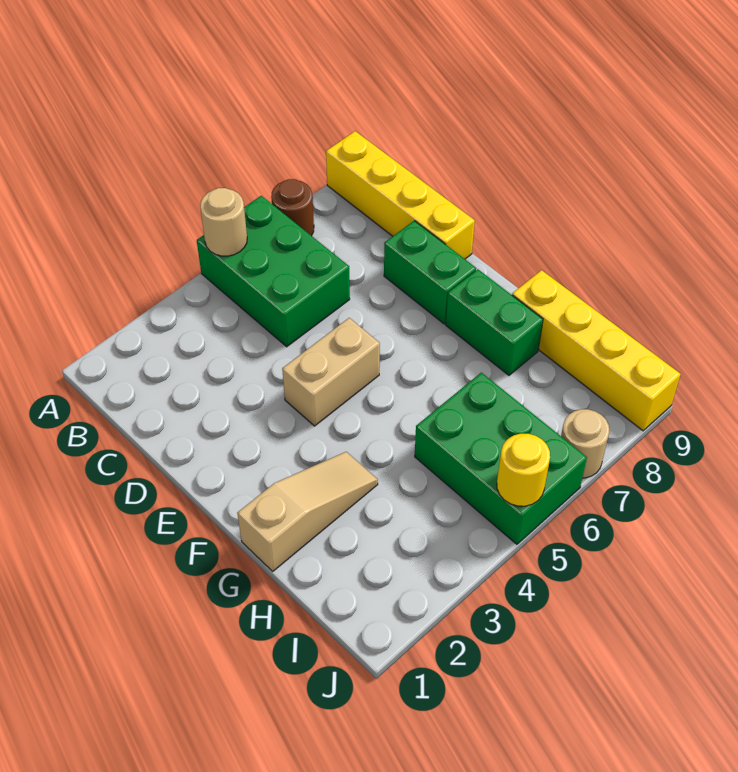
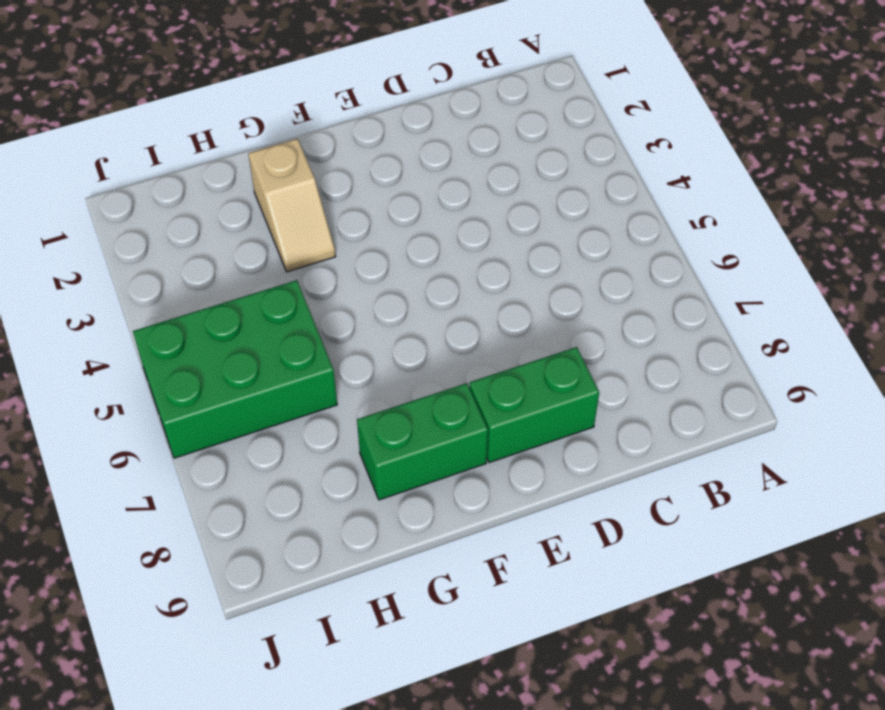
tan 1x2 slope [248,139,336,272] -> tan 1x3 slope [237,452,378,571]
none -> green 2x3 brick [197,196,350,347]
none -> brown 1x1 round brick [271,179,314,236]
none -> yellow 1x4 brick [326,131,475,259]

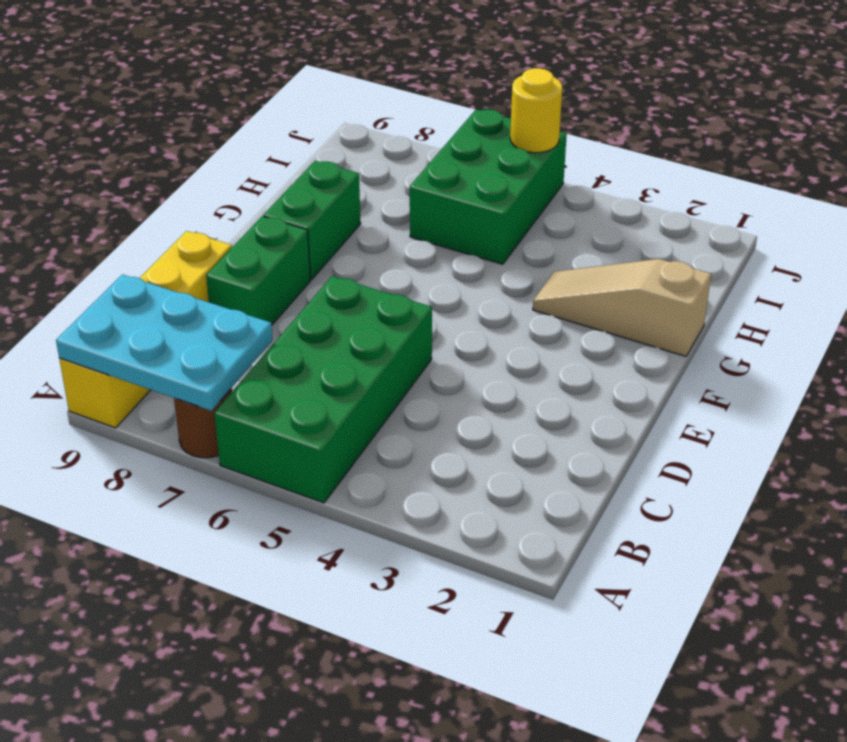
green 2x4 brick [214,276,432,503] -> green 2x3 brick [197,196,350,347]
cyan 2x3 plate [56,275,273,411] -> none
none -> tan 1x2 brick [282,318,380,426]
none -> yellow 1x4 brick [512,270,681,431]
none -> tan 1x1 round brick [561,409,609,478]

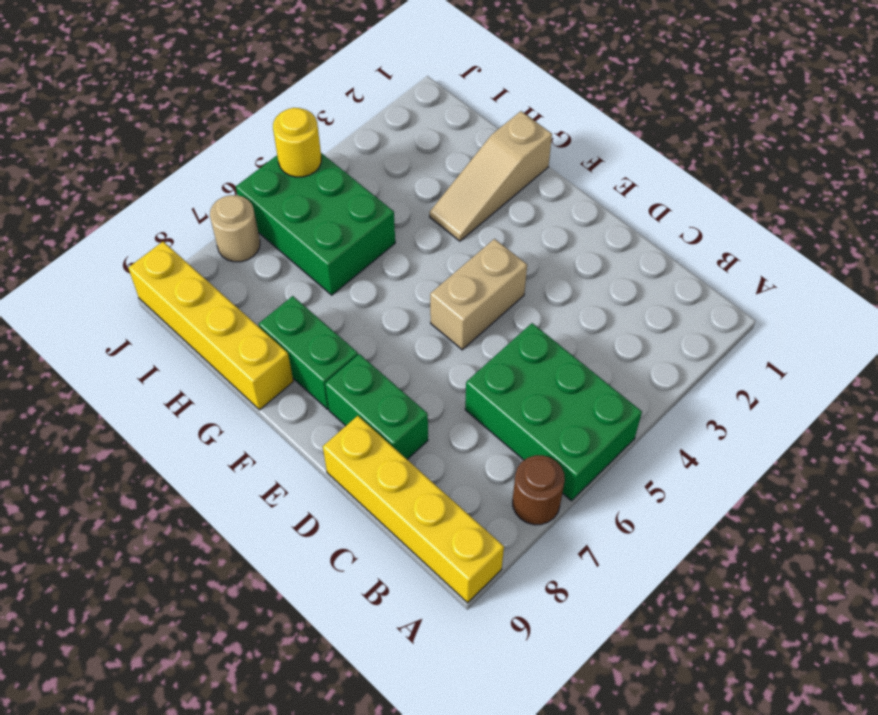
none -> tan 1x1 round brick [200,188,247,256]

